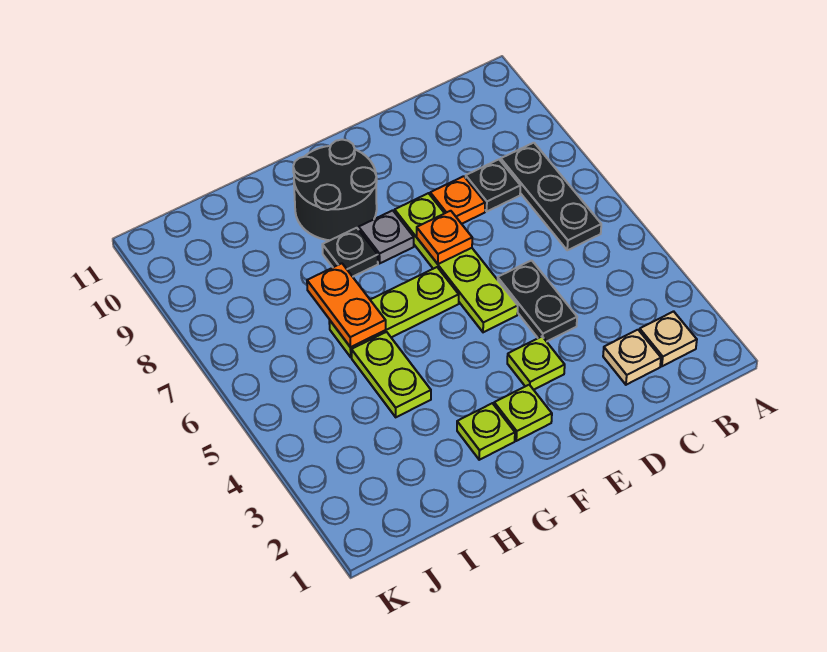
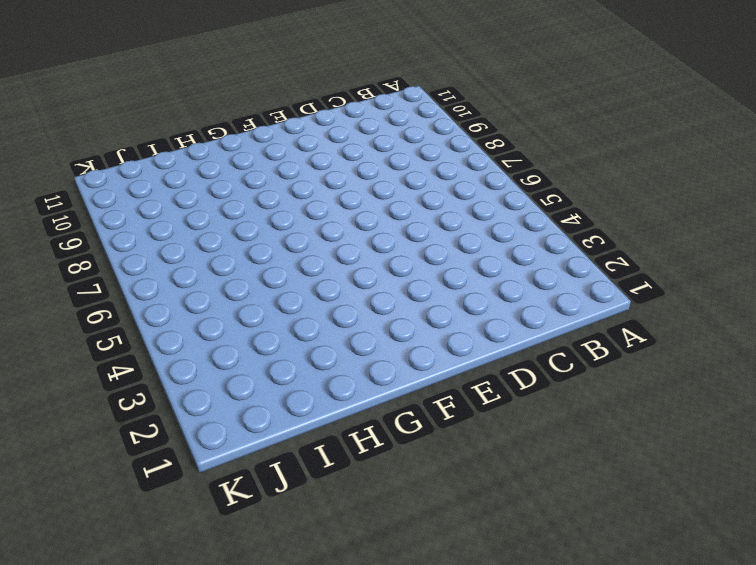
none -> tan 1x1 plate [640,311,697,366]
none -> black 1x3 plate [501,143,601,250]
none -> tan 1x1 plate [603,330,661,385]

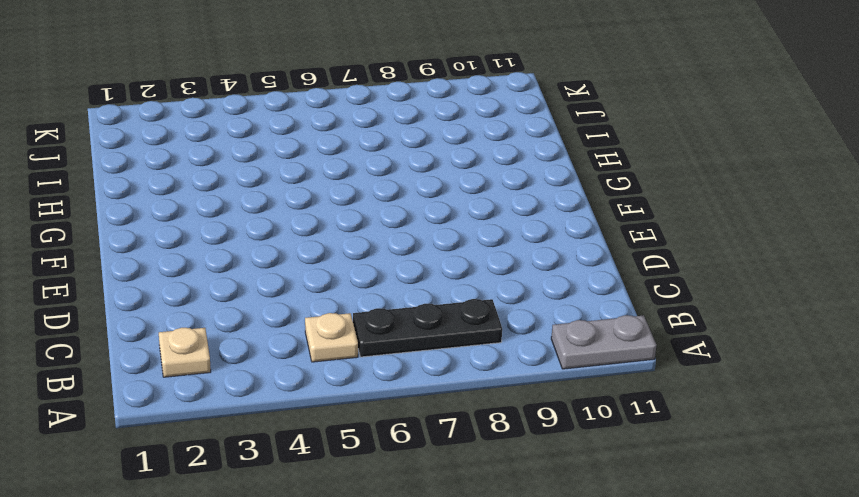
grey 1x2 plate [551,315,657,369] -> none
tan 1x1 plate [305,313,358,362] -> tan 1x1 plate moved to [603,330,661,385]
none -> black 1x1 plate [466,160,520,211]
none -> black 1x2 plate [498,260,577,342]
none -> orange 1x1 plate [430,176,485,224]

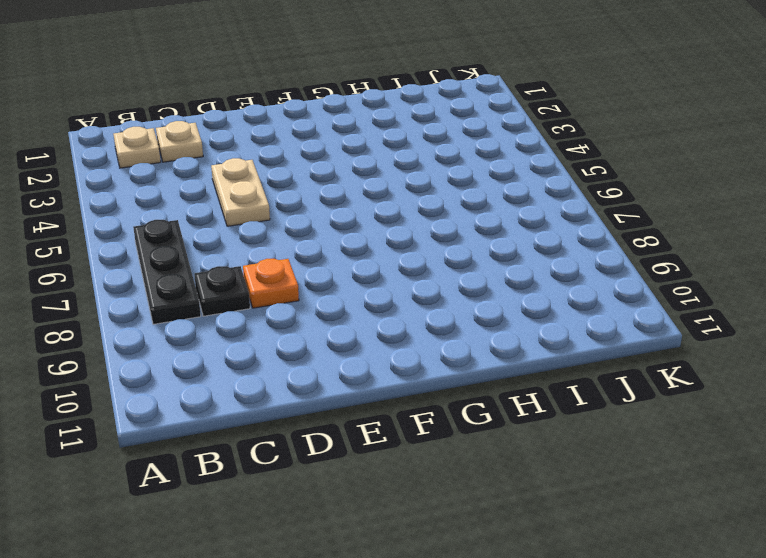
tan 1x2 plate [211,158,270,226] -> black 1x2 plate [498,260,577,342]
none -> lime 1x1 plate [507,337,565,390]
none -> lime 1x4 plate [395,193,518,332]
none -> lime 1x1 plate [494,385,552,441]

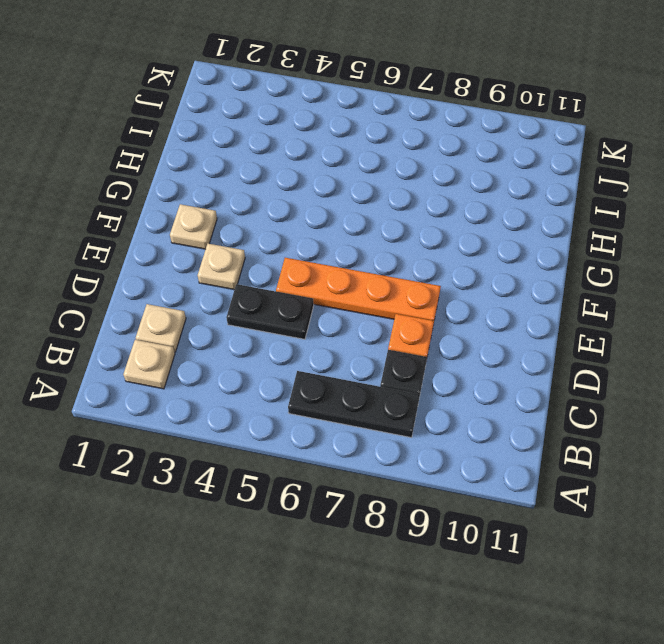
tan 1x1 plate [198,244,245,290] -> lime 1x1 plate [507,337,565,390]
orange 1x4 plate [276,258,441,321] -> lime 1x4 plate [395,193,518,332]
tan 1x1 plate [170,204,217,249] -> lime 1x1 plate [494,385,552,441]
none -> lime 1x3 plate [329,267,459,357]
none -> grey 1x1 plate [359,210,414,263]
none -> black 2x2 round brick [293,140,377,240]

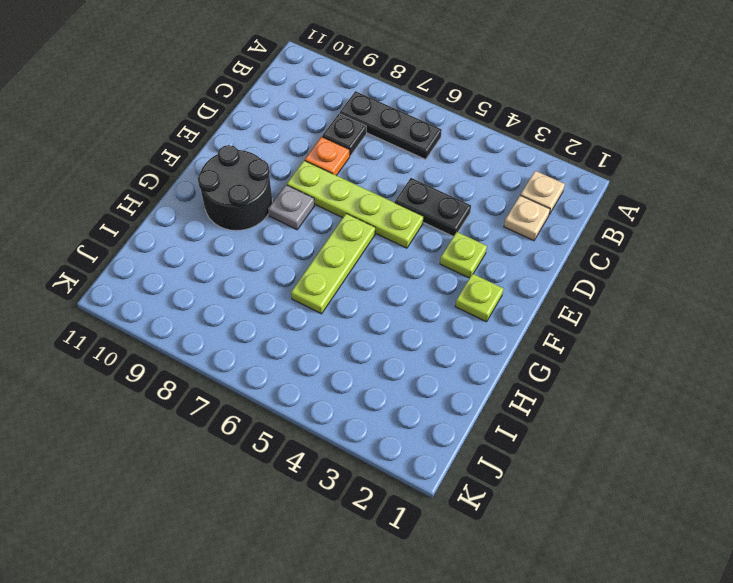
none -> lime 1x1 plate [457,403,515,460]
none -> black 1x1 plate [322,228,378,277]
none -> lime 1x2 plate [352,332,431,417]

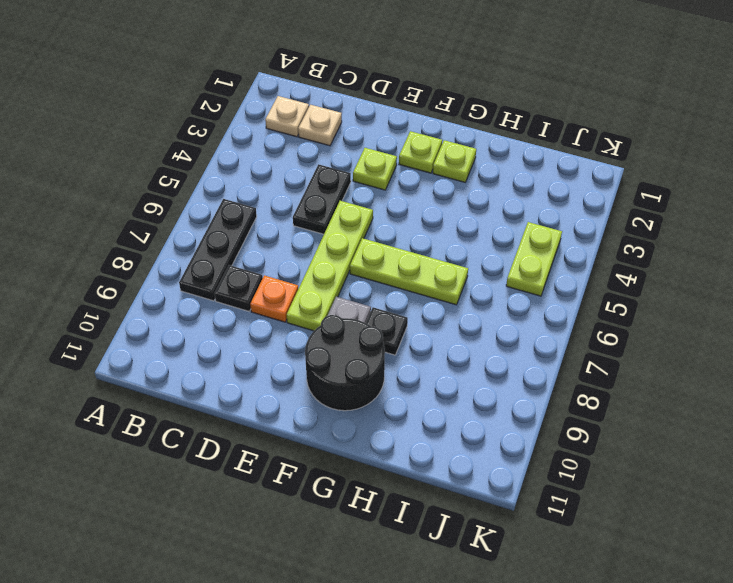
lime 1x2 plate [506,222,562,296] -> lime 1x2 plate moved to [352,332,431,417]
none -> orange 1x1 plate [417,211,472,264]
none -> orange 1x2 plate [307,263,386,347]

